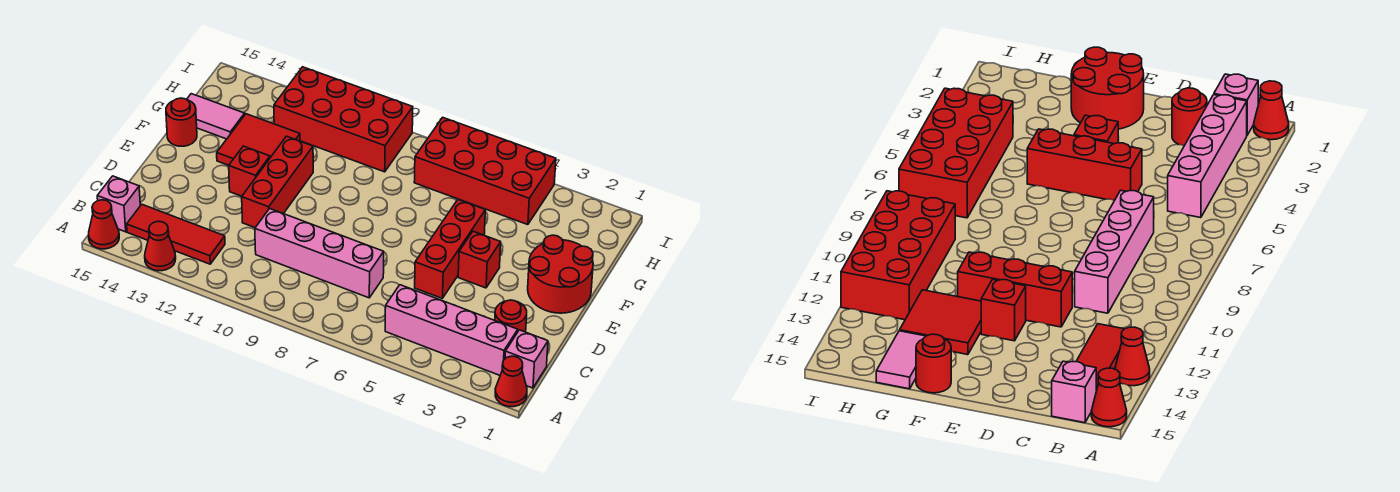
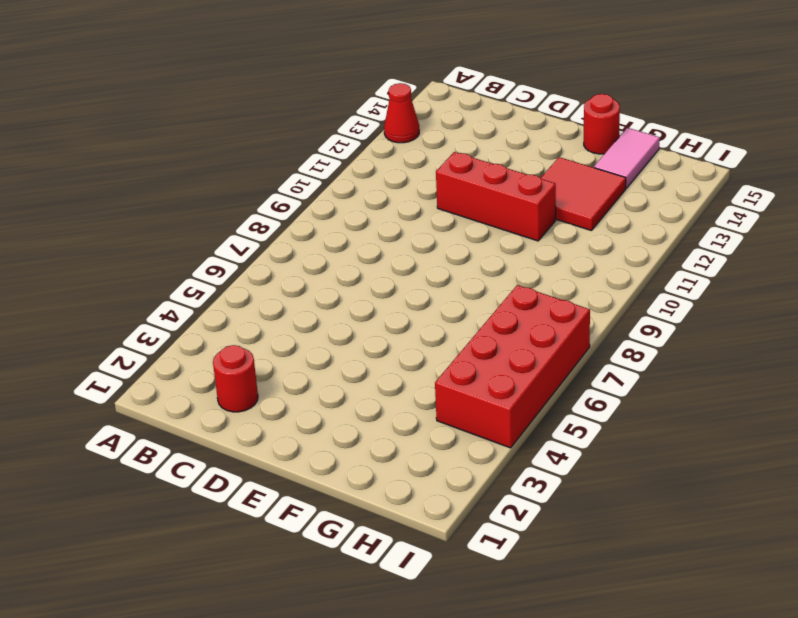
none -> red 1x1 cone [495,356,527,407]
none -> red 1x1 cone [89,200,119,249]
none -> pink 1x1 brick [505,330,548,388]

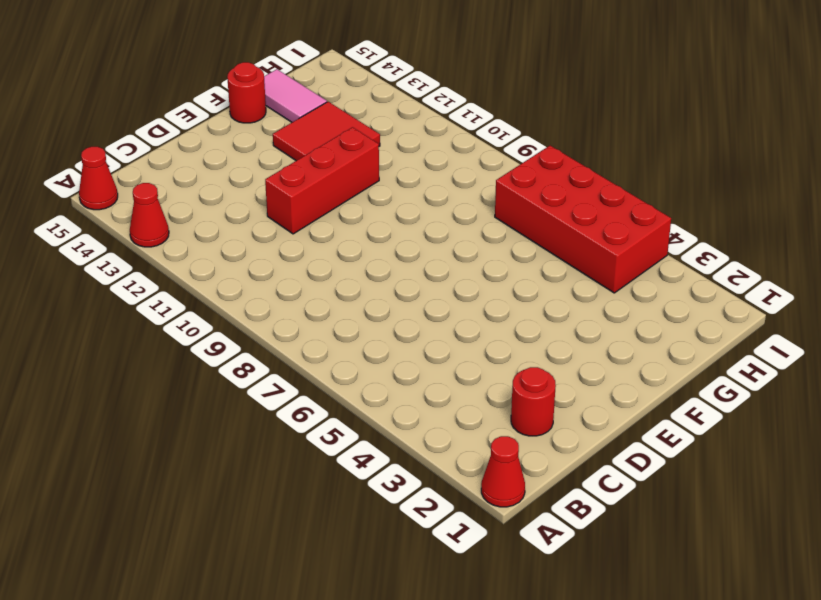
none -> pink 1x1 brick [505,330,548,388]
none -> pink 1x4 brick [385,285,518,375]
none -> red 1x3 tile [127,204,225,264]

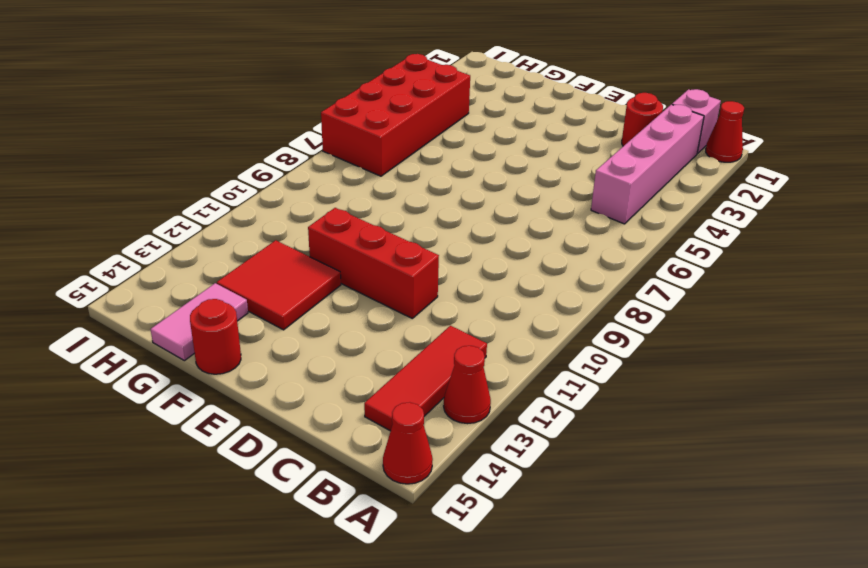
none -> pink 1x1 brick [97,176,140,232]
none -> pink 1x4 brick [255,209,384,298]
none -> red 1x3 brick [415,200,485,298]

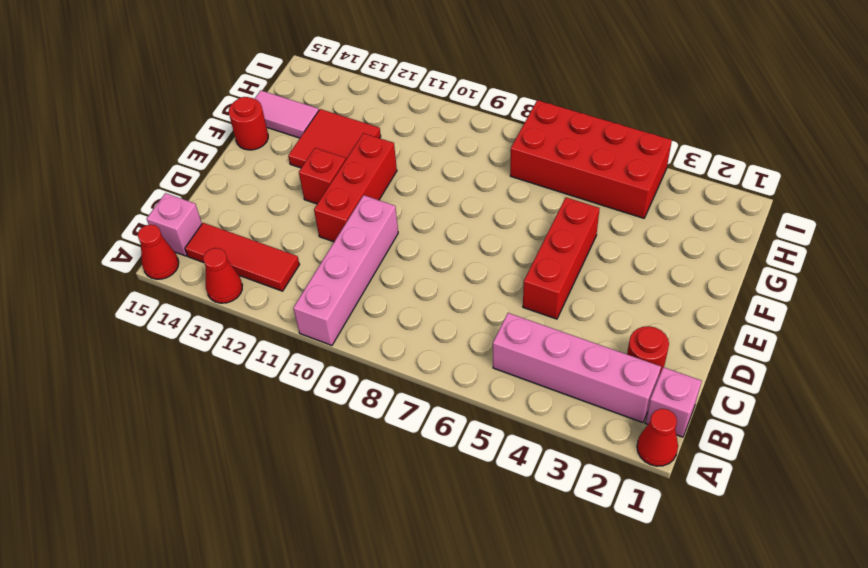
pink 1x4 brick [293,195,398,345] -> pink 1x4 brick turned to [255,209,384,298]
none -> red 2x2 round brick [528,235,593,313]
none -> red 1x1 brick [458,231,501,288]
none -> red 2x4 brick [274,67,413,172]

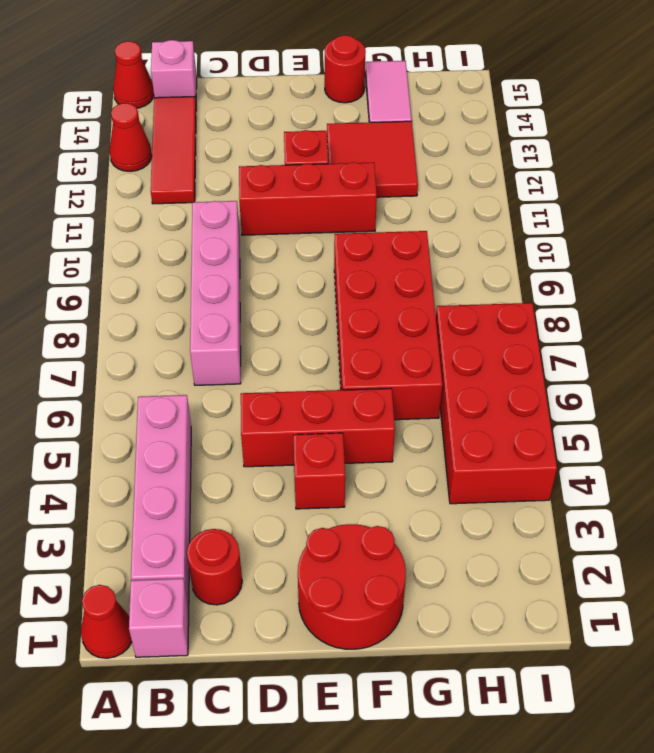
red 2x4 brick [334,231,443,420] -> red 2x4 brick moved to [274,67,413,172]

